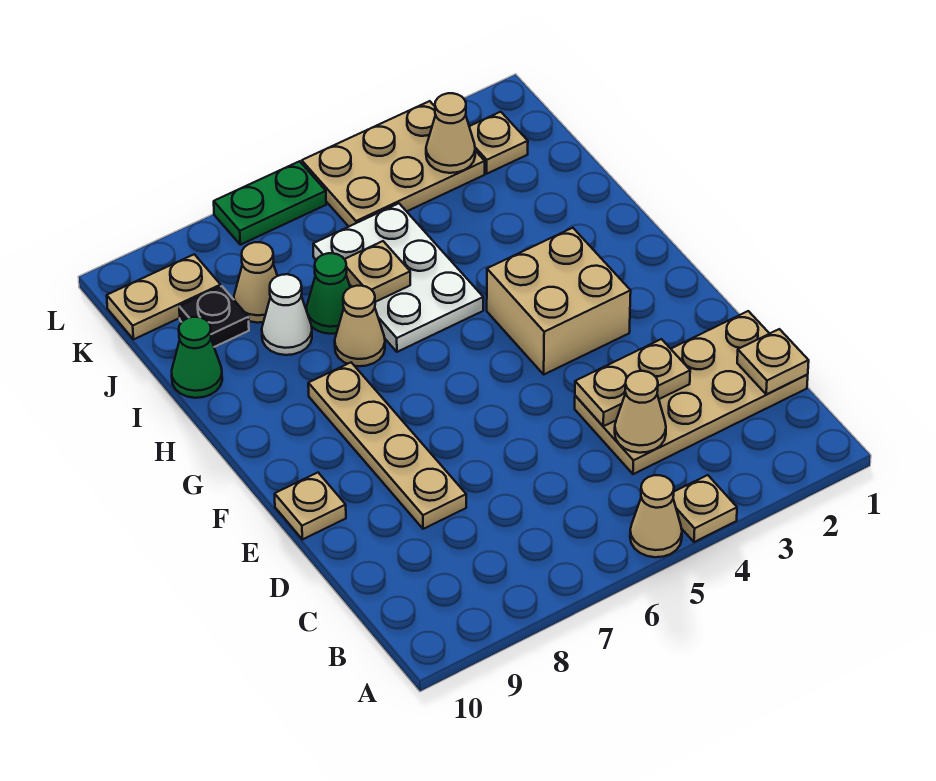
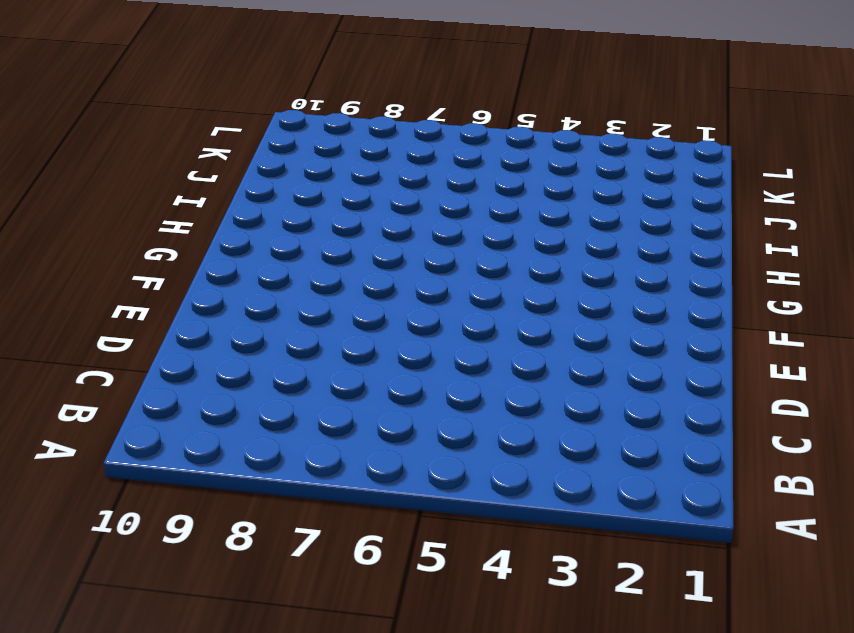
none -> tan 1x1 plate [673,475,737,542]
none -> tan 1x1 cone [630,475,682,557]
none -> tan 2x4 plate [575,311,808,474]

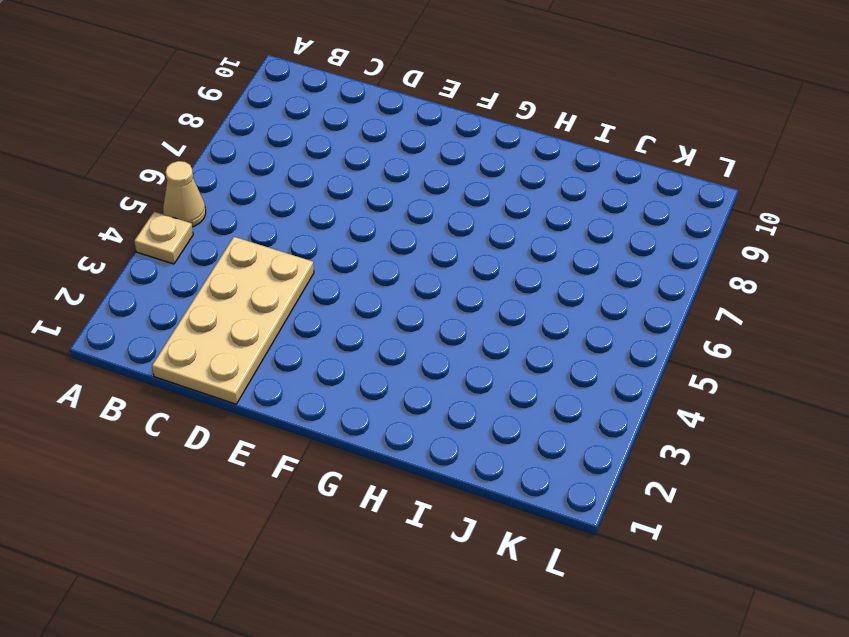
none -> tan 1x4 plate [308,363,466,529]
none -> tan 1x1 plate [275,473,346,540]
none -> tan 2x2 brick [487,228,631,374]

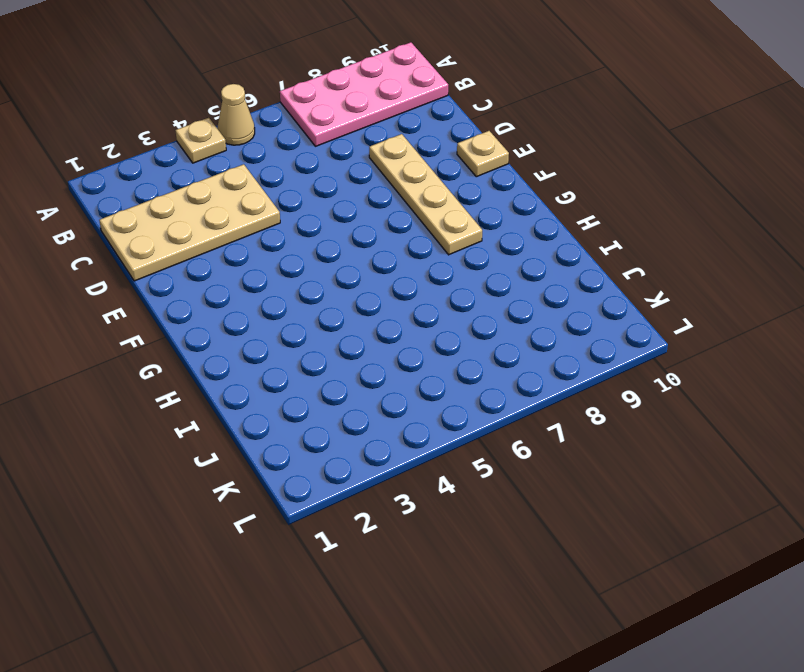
pink 2x4 plate [280,42,448,146] -> none
none -> tan 2x2 brick [487,228,631,374]
none -> white 2x3 plate [313,203,483,352]
none -> tan 1x1 cone [335,286,385,366]

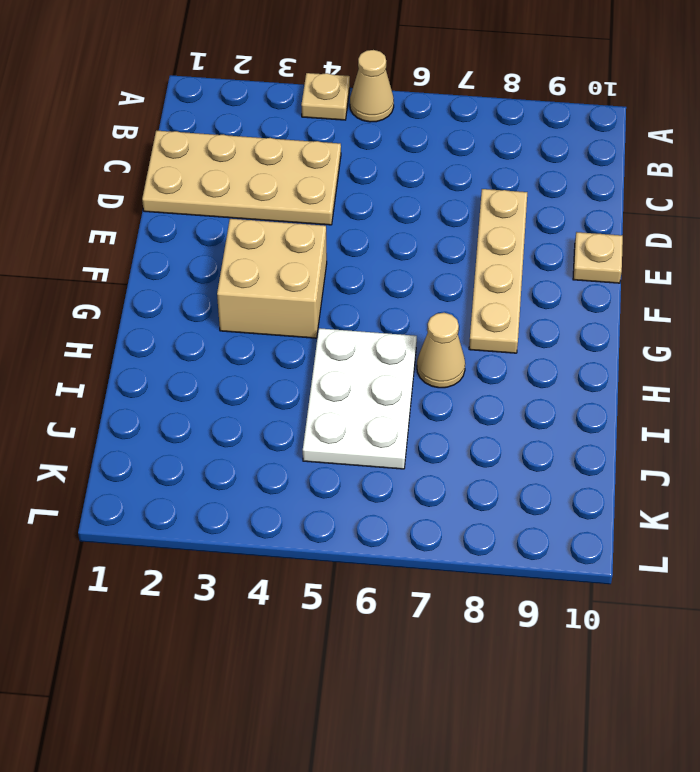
none -> green 1x1 cone [306,253,350,334]
none -> white 1x1 cone [262,274,312,355]
none -> green 1x1 cone [172,317,222,398]

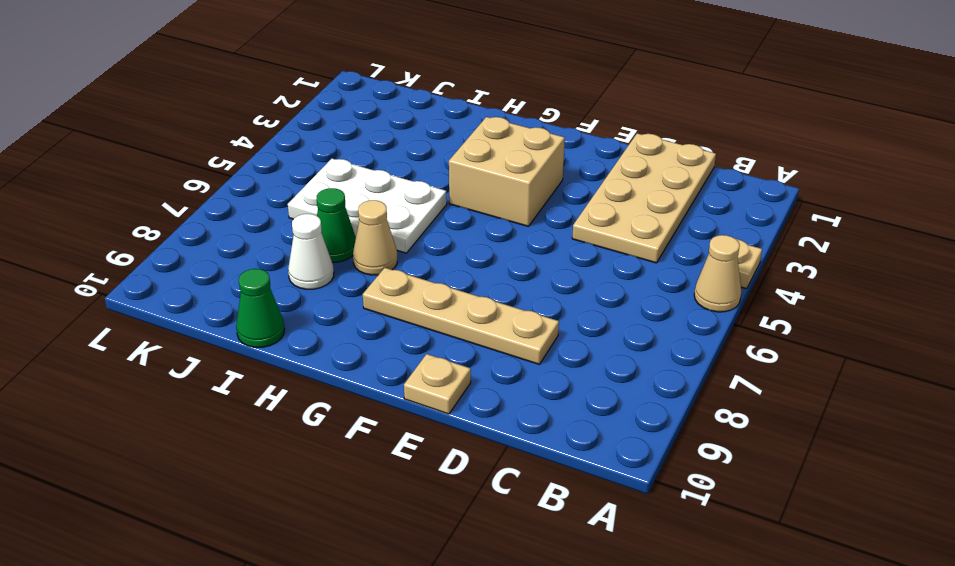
none -> tan 1x1 cone [234,242,277,323]
none -> black 1x1 plate [179,286,249,347]
none -> tan 1x1 plate [469,112,528,174]

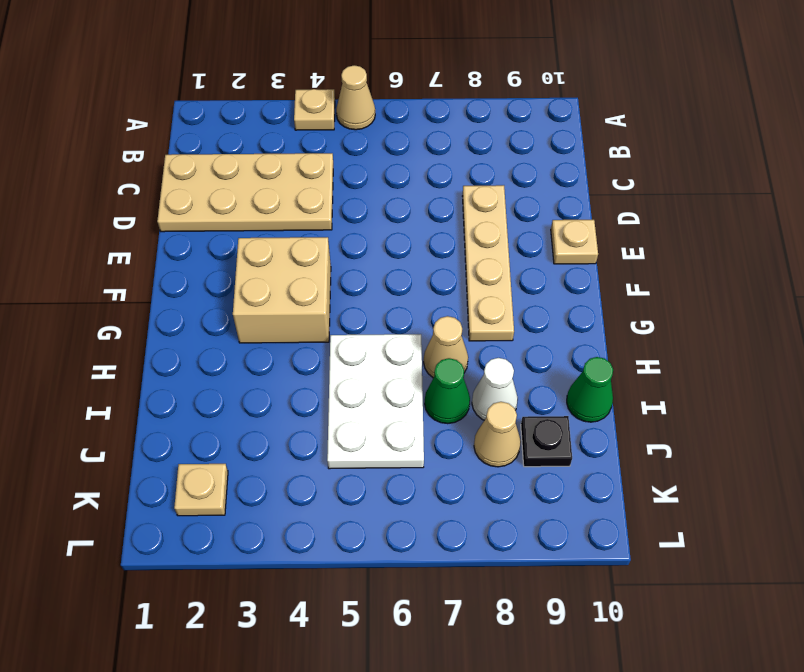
none -> tan 2x3 plate [302,101,485,227]
none -> tan 1x2 plate [107,254,221,339]
none -> green 1x2 plate [214,161,326,245]

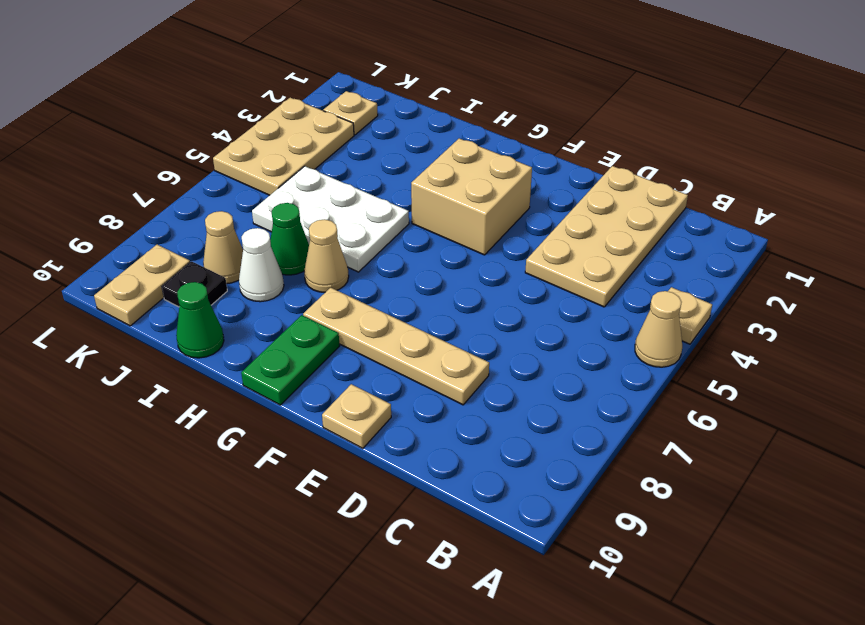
green 1x2 plate [241,315,340,405] -> green 1x2 plate moved to [214,161,326,245]
none -> tan 1x1 plate [737,329,809,394]
none -> tan 1x1 cone [615,371,666,453]
none -> tan 1x2 plate [575,339,690,426]

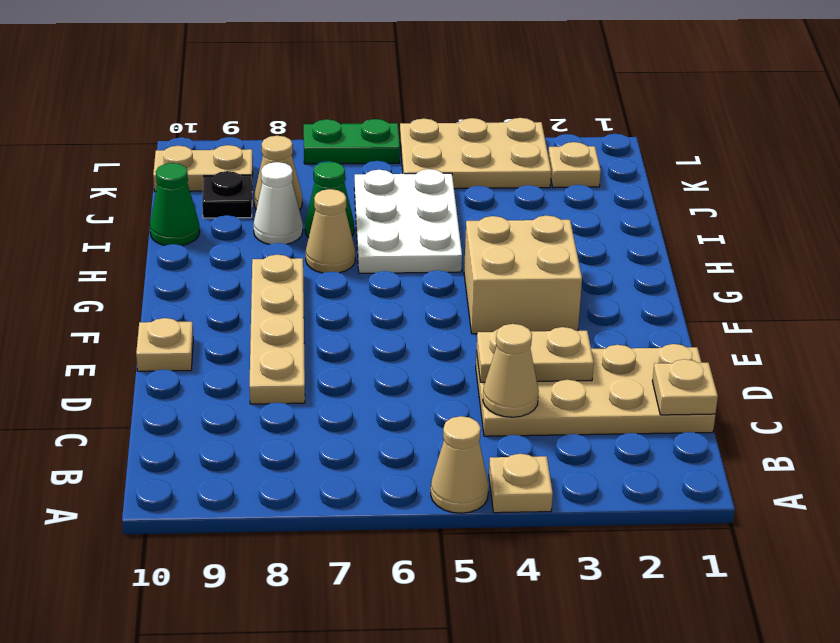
none -> tan 1x1 plate [345,241,410,302]
none -> tan 1x1 cone [426,93,475,173]

